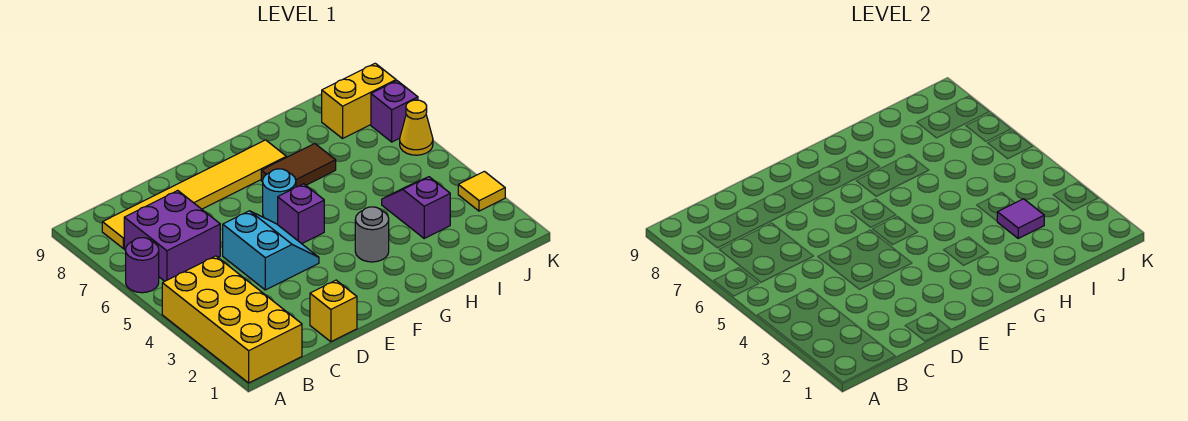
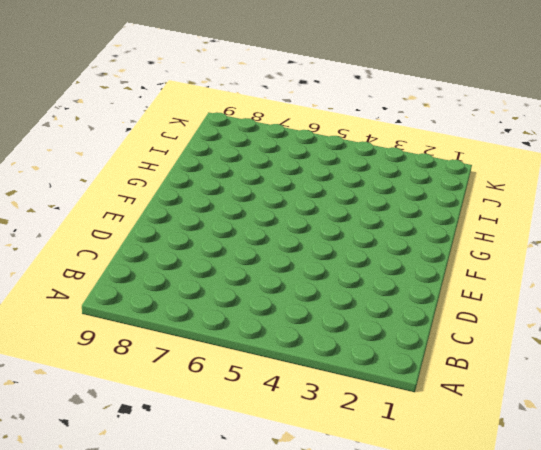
none -> yellow 2x4 brick [162,256,302,383]
none -> purple 1x1 round brick [126,238,159,293]
none -> purple 2x2 brick [124,190,220,281]

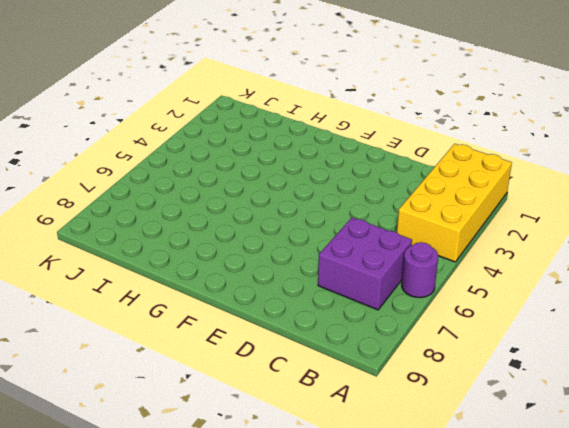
none -> yellow 1x6 tile [102,140,286,248]
none -> yellow 1x1 brick [310,280,357,342]
none -> cyan 2x2 slope [223,211,319,290]

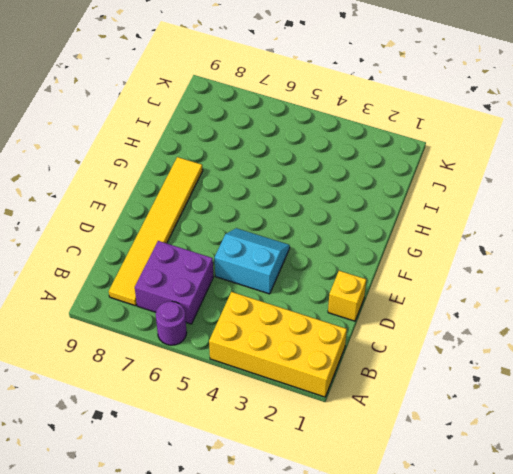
none -> purple 1x1 brick [278,184,324,244]
none -> cyan 1x1 round brick [263,169,296,224]
none -> grey 1x1 round brick [355,207,389,262]

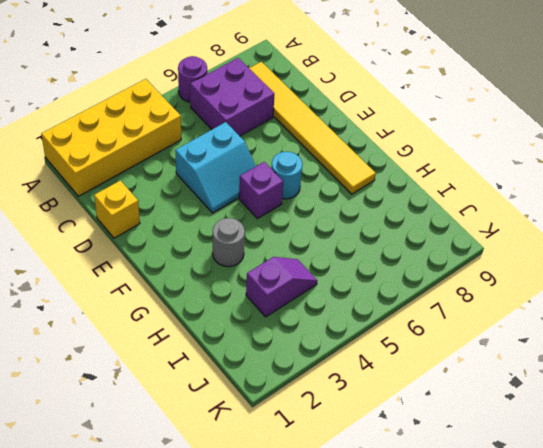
none -> brown 1x2 tile [261,144,336,187]
none -> yellow 1x2 brick [322,63,396,138]
none -> yellow 1x1 tile [458,171,505,211]

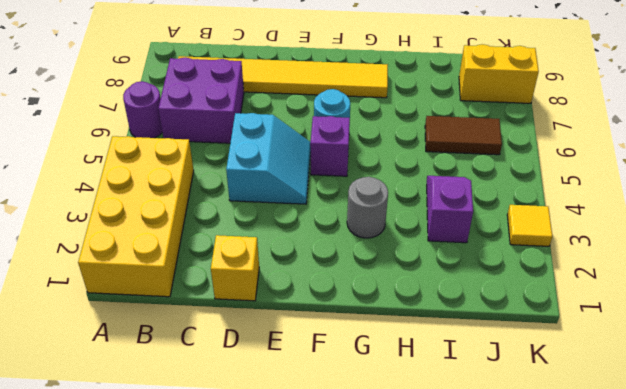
brown 1x2 tile [425,116,502,155] -> brown 1x2 tile moved to [261,144,336,187]
none -> yellow 1x1 cone [400,100,433,155]
none -> purple 1x1 brick [371,81,418,142]
none -> purple 1x1 tile [997,199,1044,238]

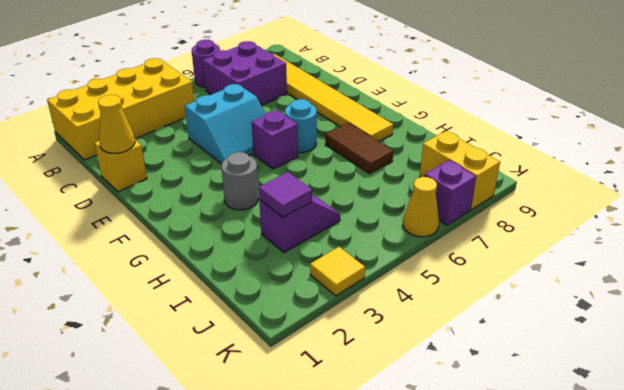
yellow 1x1 cone [98,95,135,153] -> none

